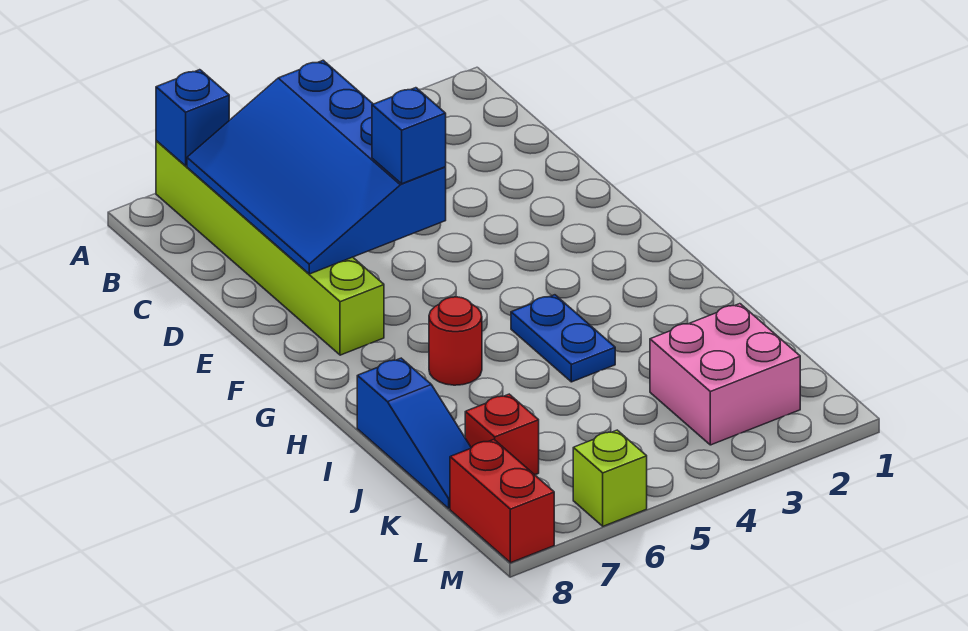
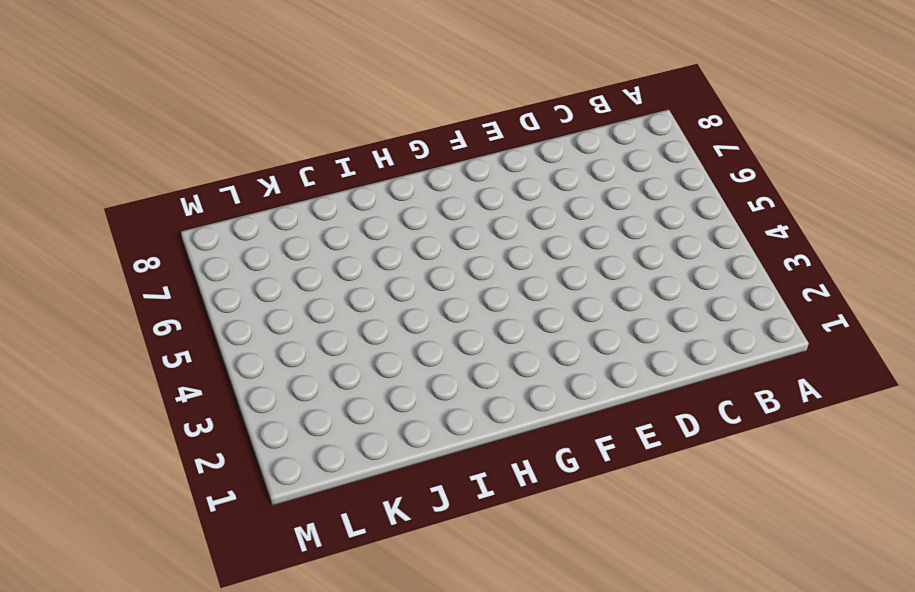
none -> lime 1x6 brick [156,141,384,355]
none -> blue 1x2 plate [511,295,615,382]

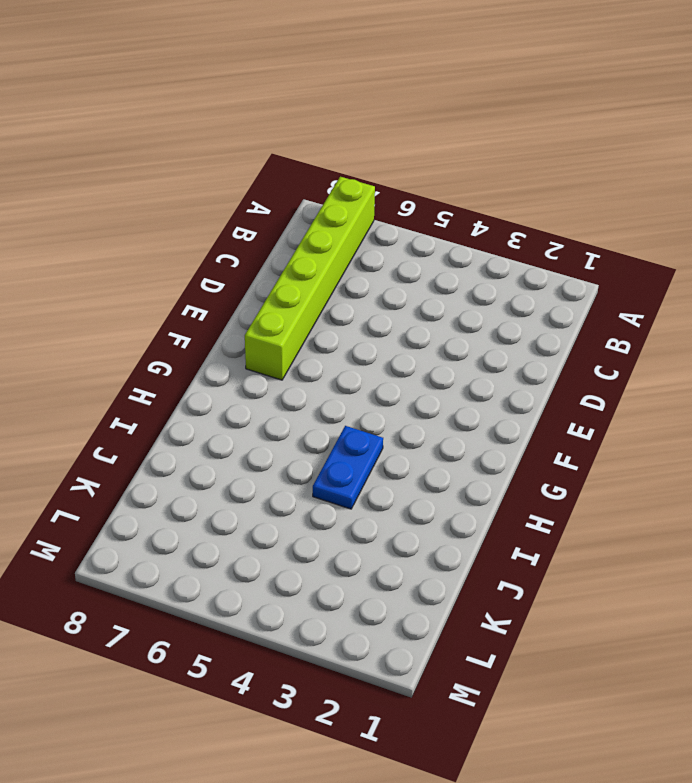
none -> red 1x1 round brick [429,297,482,385]
none -> blue 1x3 slope [357,358,471,508]

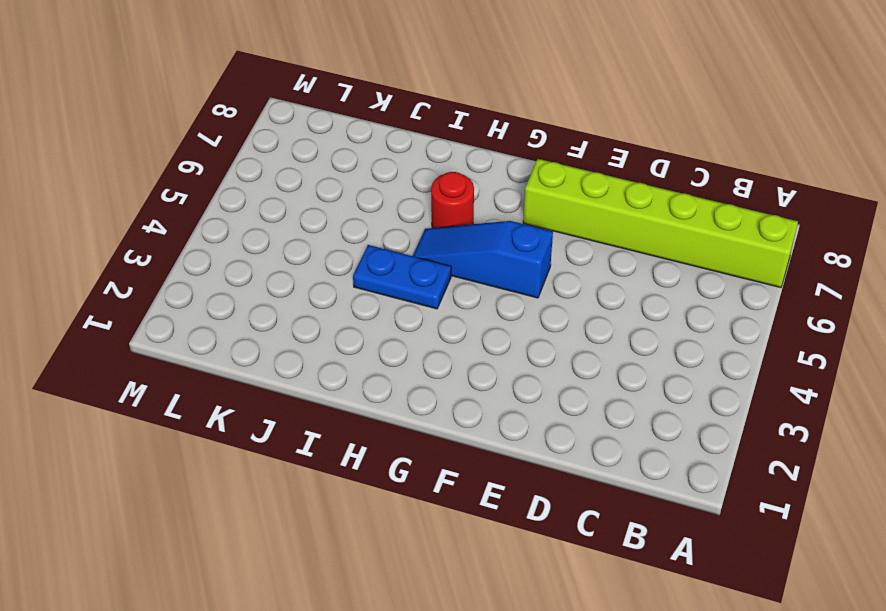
blue 1x3 slope [413,221,553,298] -> blue 1x3 slope moved to [357,358,471,508]
none -> pink 2x2 brick [650,304,800,445]
none -> red 1x1 brick [465,394,539,475]

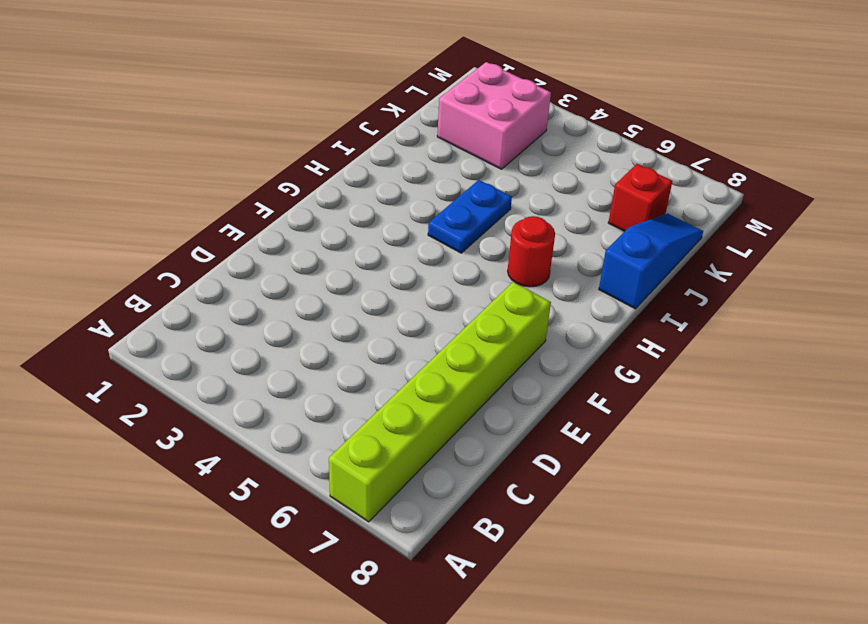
none -> red 1x2 brick [450,440,554,563]
none -> lime 1x1 brick [573,430,647,526]

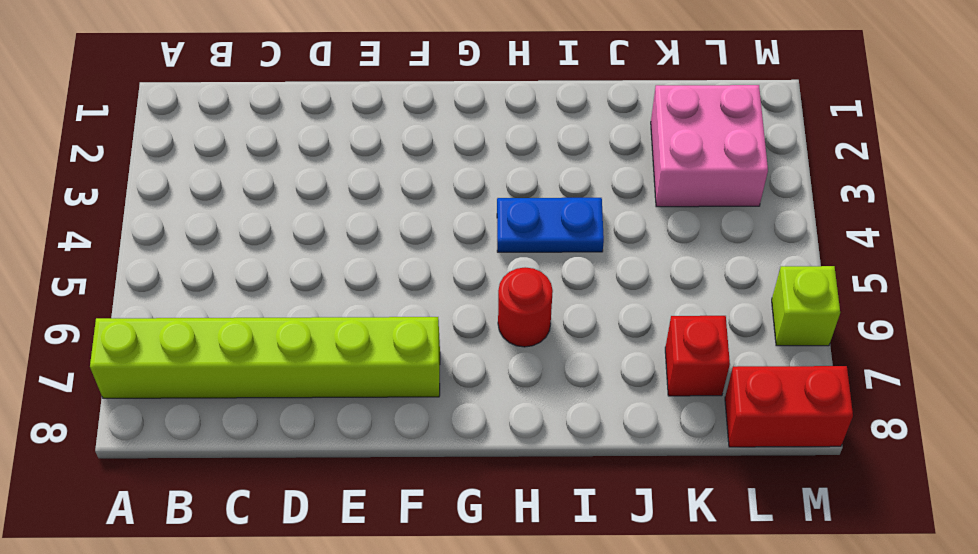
none -> blue 1x3 slope [357,358,471,508]
none -> blue 1x1 brick [156,70,229,166]

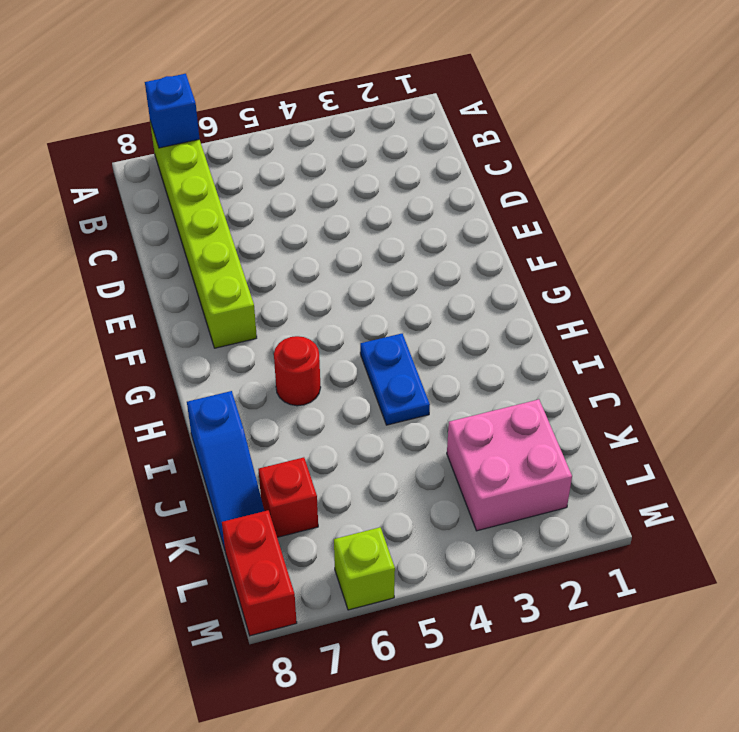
none -> blue 3x4 slope [187,60,446,274]
none -> blue 1x1 brick [372,88,446,184]

